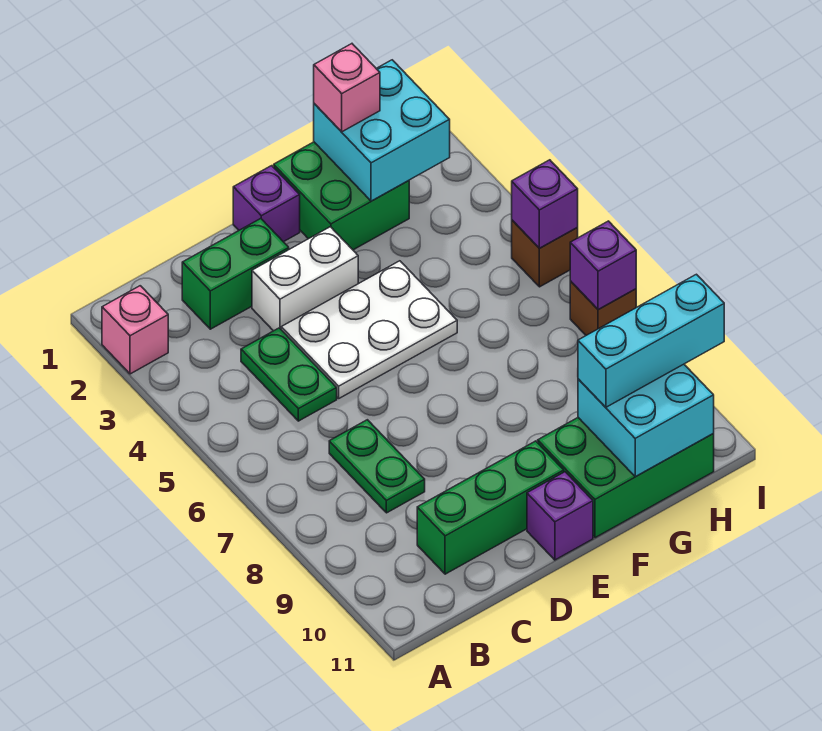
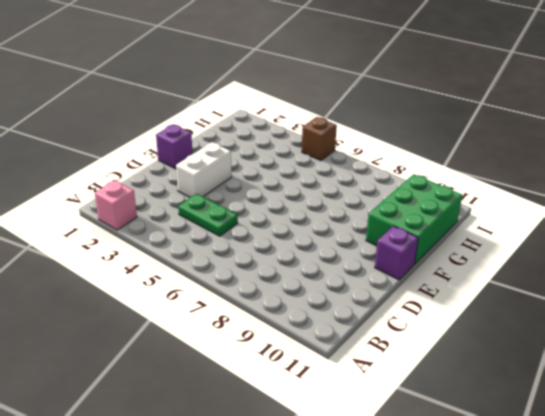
none -> green 1x2 brick [182,219,289,329]
none -> green 1x2 plate [329,420,425,513]
none -> green 1x3 brick [417,441,564,574]

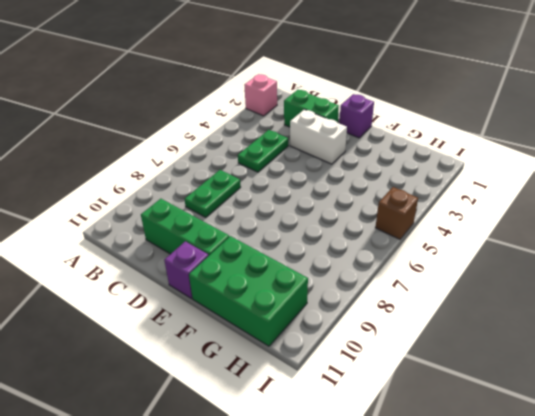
none -> white 2x3 plate [281,261,457,398]
none -> green 2x2 brick [274,142,409,250]
none -> brown 1x1 brick [570,281,636,335]

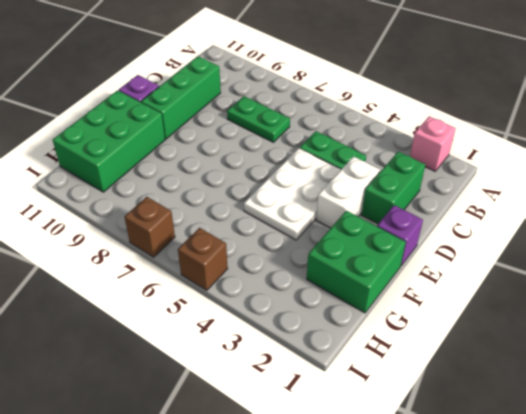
none -> cyan 2x2 brick [314,60,450,201]
none -> cyan 2x2 brick [578,364,714,477]
none -> purple 1x1 brick [512,160,578,248]

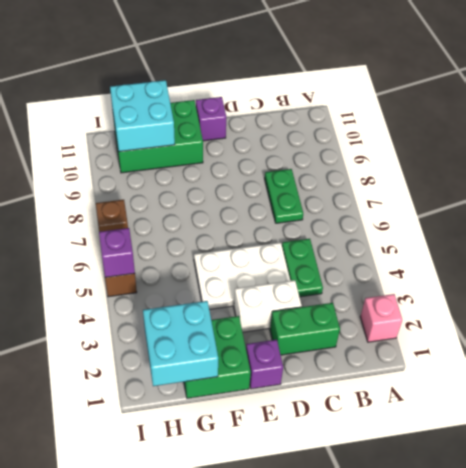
none -> green 1x3 brick [417,441,564,574]
none -> purple 1x1 brick [570,221,636,309]
none -> pink 1x1 brick [314,44,380,132]

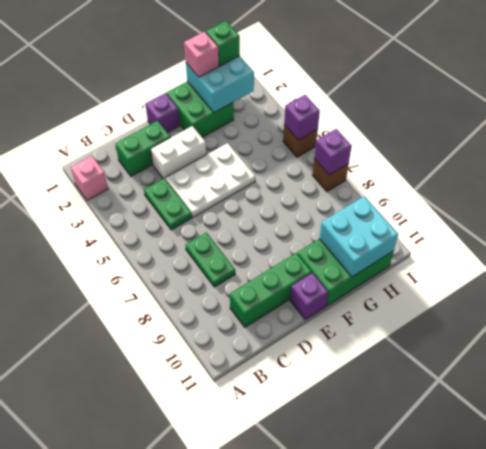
green 1x1 brick [206,21,240,66] -> none
none -> cyan 1x3 brick [578,274,724,407]

